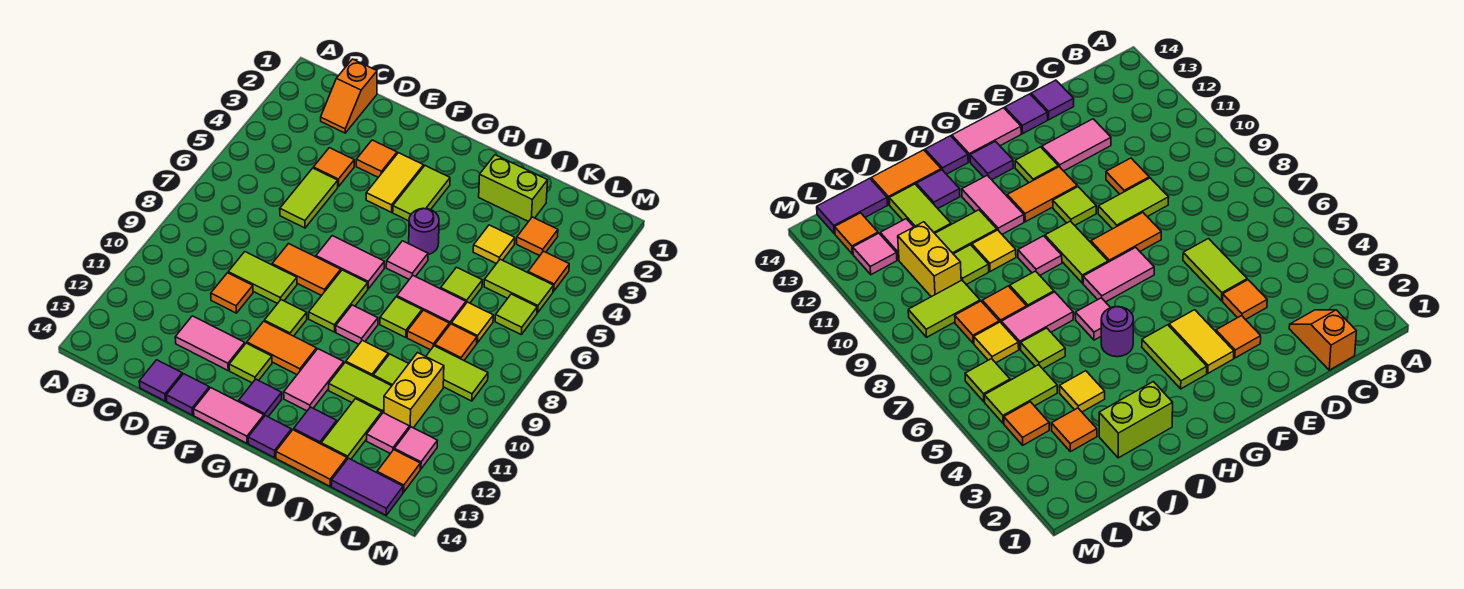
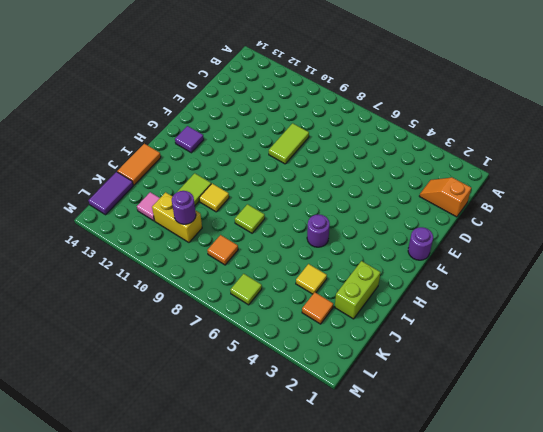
purple 1x1 round brick [408,227,433,260] -> none
purple 1x1 round brick [172,191,196,224] -> none
none -> orange 1x1 tile [313,148,354,187]
none -> lime 1x2 tile [280,168,338,228]
none -> orange 1x1 tile [211,273,253,313]
none -> pink 1x2 tile [175,316,245,370]

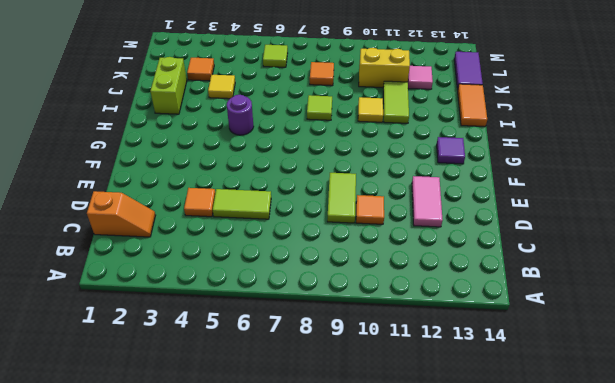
none -> purple 1x1 tile [139,360,182,401]
none -> orange 1x1 tile [356,140,397,177]
none -> orange 1x2 tile [272,244,341,296]
none -> purple 1x1 tile [166,374,209,415]

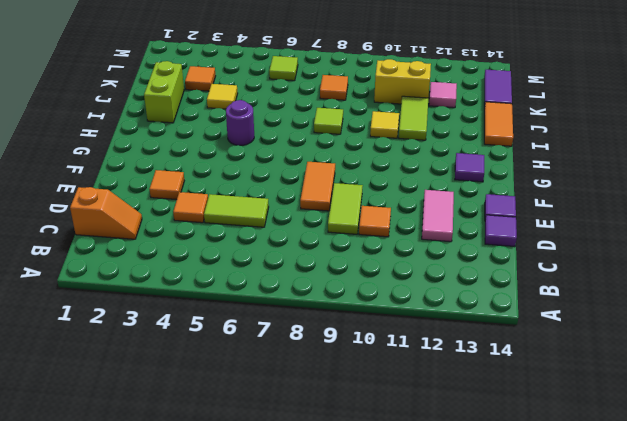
none -> yellow 1x2 tile [366,153,424,212]
none -> pink 1x2 tile [316,236,384,289]
none -> lime 1x1 tile [264,300,307,336]
none -> orange 1x2 tile [247,321,316,374]

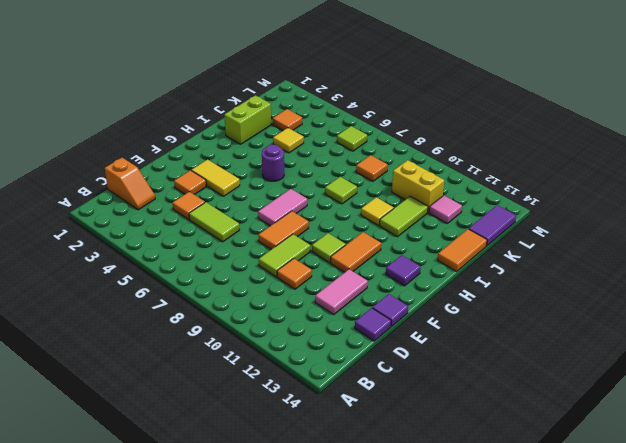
none -> lime 1x1 tile [229,343,272,383]
none -> pink 1x2 tile [194,388,264,443]
none -> lime 1x2 tile [393,166,450,221]
none -> lime 1x2 tile [309,270,368,332]

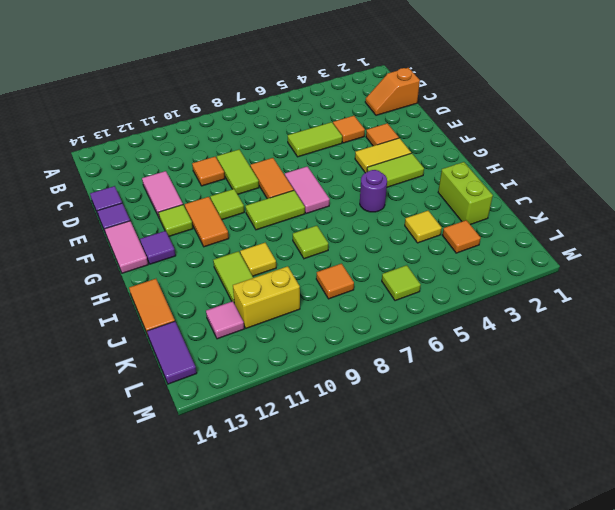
none -> pink 1x1 tile [386,241,428,279]
none -> pink 1x1 tile [336,305,378,344]
none -> pink 1x2 tile [284,349,344,411]
none -> purple 1x1 tile [248,416,291,458]

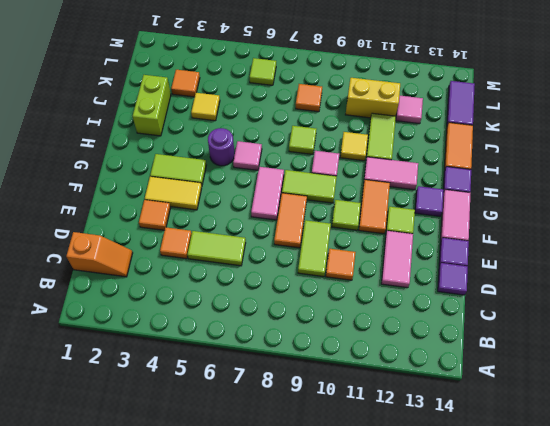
none -> pink 1x2 tile [397,276,466,325]
none -> purple 1x1 tile [294,407,337,444]
none -> lime 1x1 tile [441,267,482,303]
none -> orange 1x1 tile [407,310,449,350]

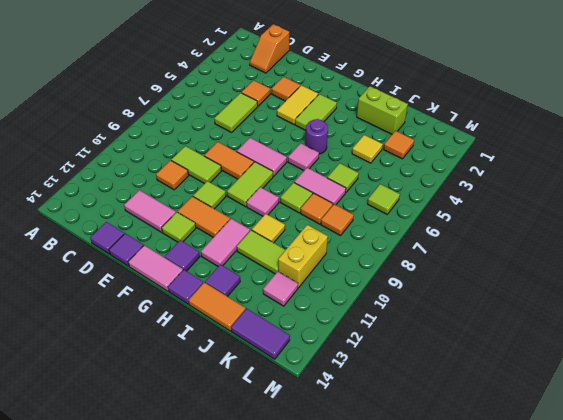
none -> lime 1x1 tile [373,354,409,386]
none -> lime 1x2 tile [321,399,382,459]
none -> lime 1x2 tile [484,259,553,313]
none -> yellow 1x1 tile [451,302,493,343]

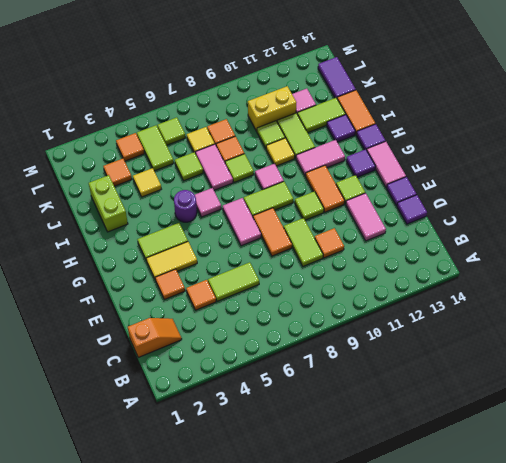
none -> lime 1x2 tile [426,346,488,401]
none -> pink 1x1 tile [394,427,437,469]
none -> orange 1x1 tile [377,450,420,492]

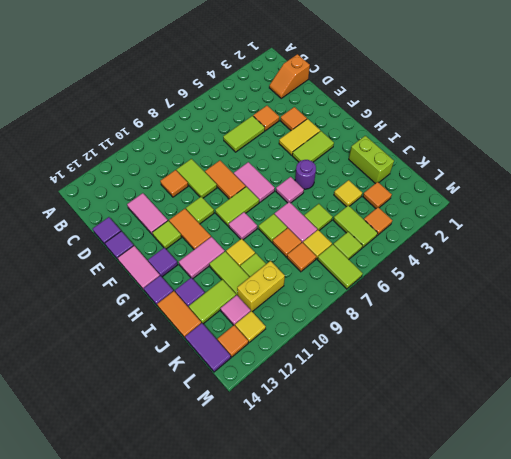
lime 1x2 tile [317,244,363,289] -> lime 1x2 tile moved to [426,346,488,401]
yellow 1x1 tile [235,311,266,342] -> pink 1x1 tile [394,427,437,469]

